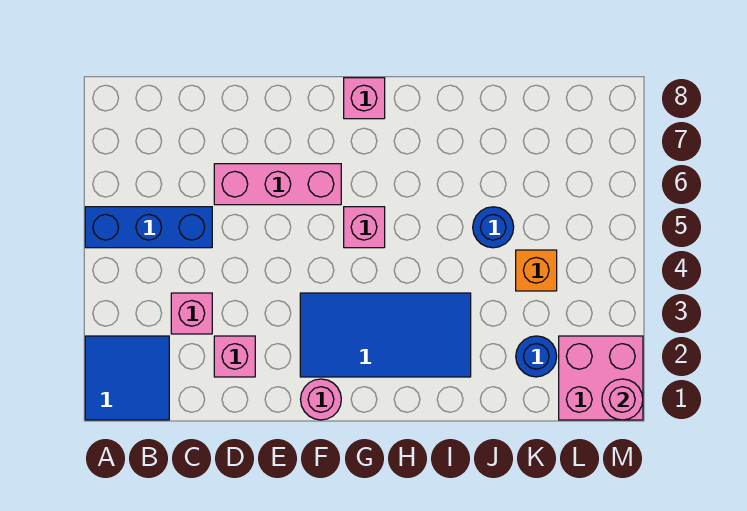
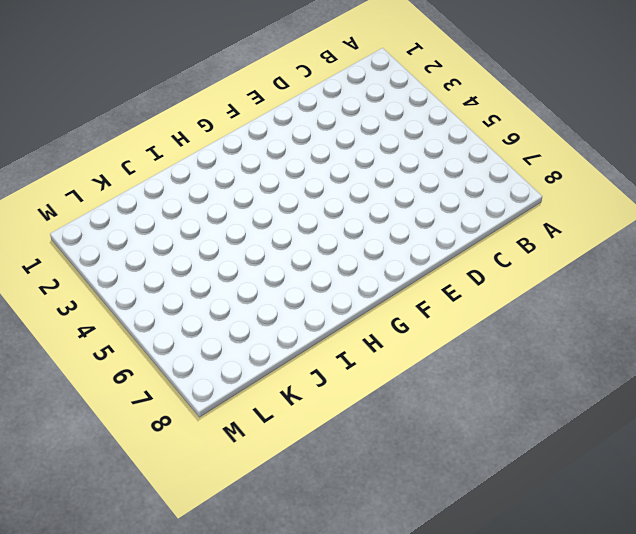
none -> blue 2x2 tile [85,336,169,420]
none -> blue 1x3 brick [85,207,212,248]
none -> pink 1x1 brick [171,293,212,334]

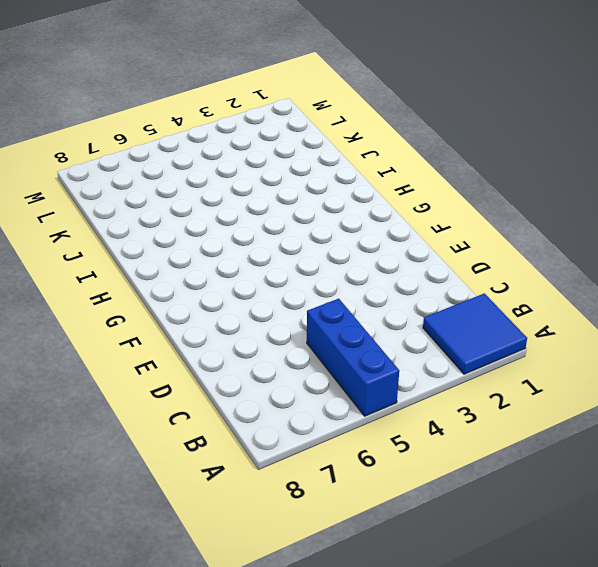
none -> pink 1x1 brick [171,293,212,334]
none -> pink 1x1 brick [214,336,255,377]
none -> pink 1x3 brick [214,164,341,205]

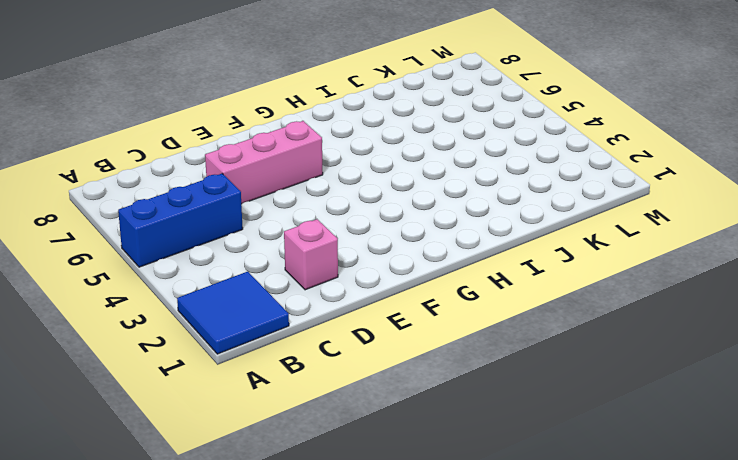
none -> pink 1x1 brick [171,293,212,334]
none -> pink 1x1 round brick [301,379,341,420]
none -> blue 2x4 tile [300,293,471,377]

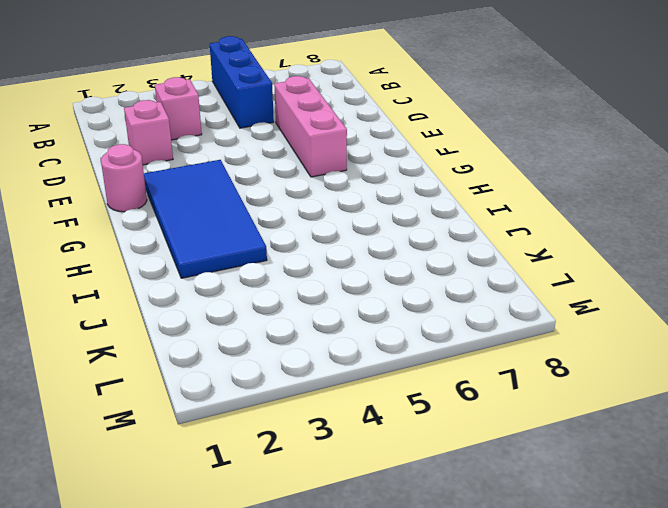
none -> blue 2x2 tile [85,336,169,420]
none -> pink 1x1 brick [344,207,385,248]
none -> pink 1x1 brick [344,78,385,119]

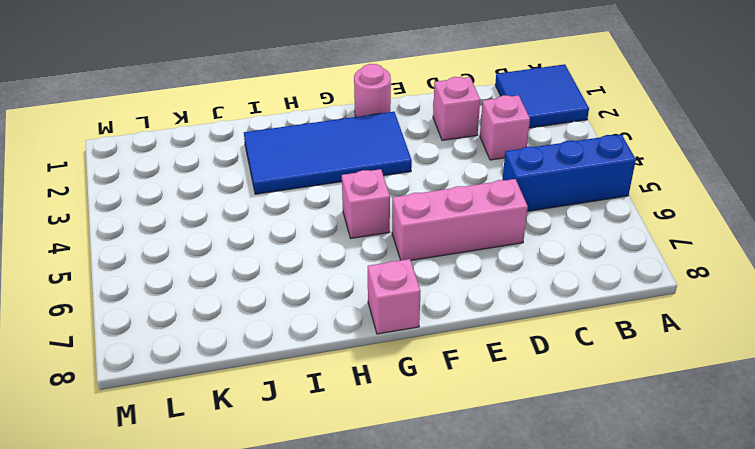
none -> blue 1x1 round brick [473,207,514,248]
none -> blue 1x1 round brick [516,336,557,377]
none -> orange 1x1 brick [516,250,557,291]

